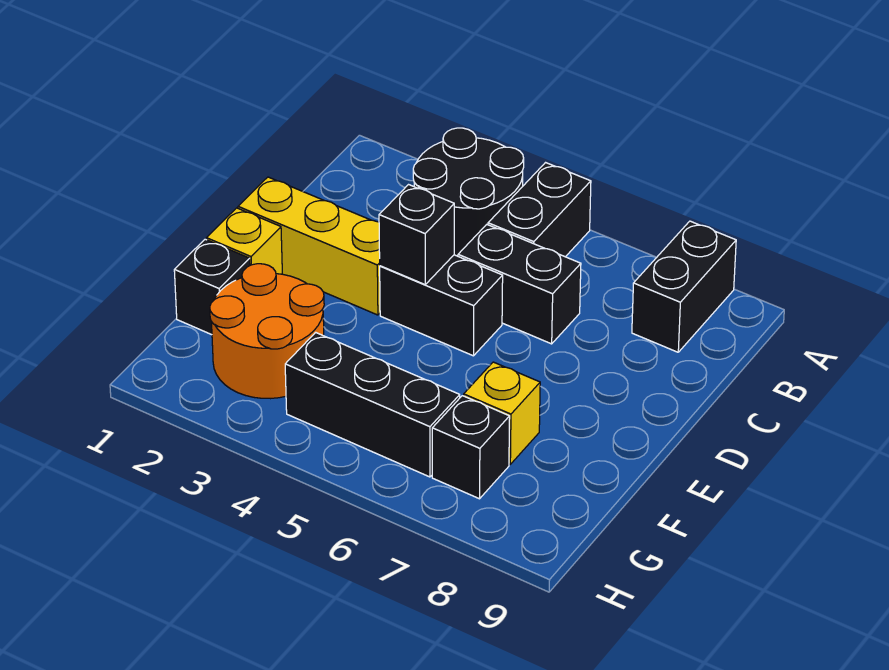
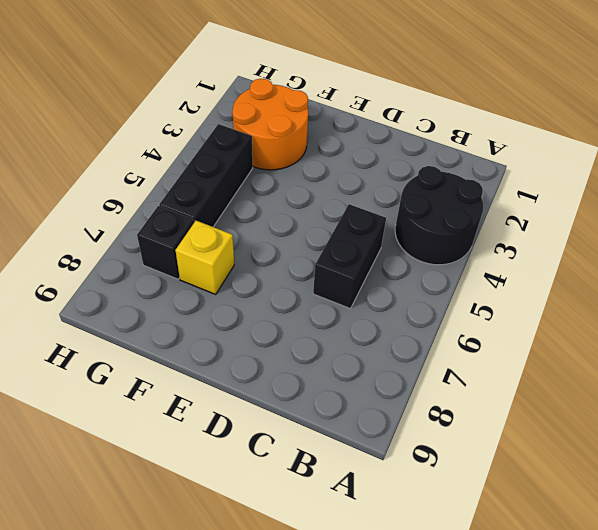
none -> black 1x2 brick [488,163,591,257]
none -> black 1x2 brick [632,221,736,352]
none -> yellow 1x3 brick [238,177,380,315]

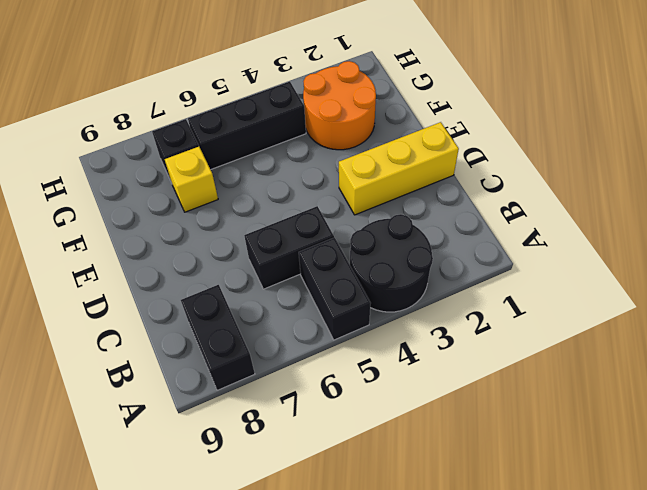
none -> black 1x2 brick [380,255,503,356]
none -> yellow 1x1 brick [206,208,282,274]
none -> black 1x1 brick [174,239,250,335]

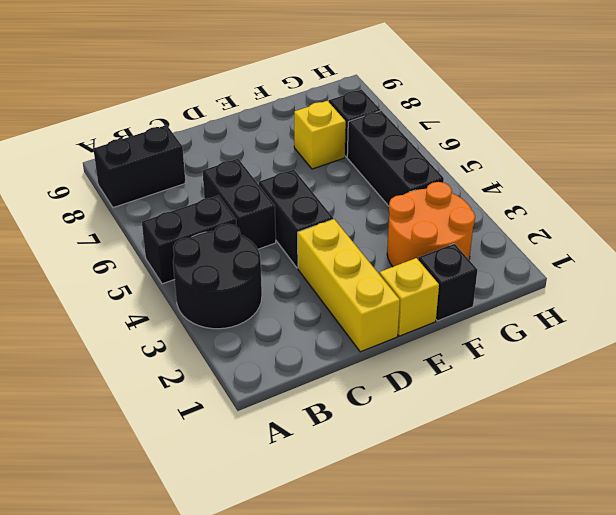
none -> black 1x1 brick [379,185,454,284]

